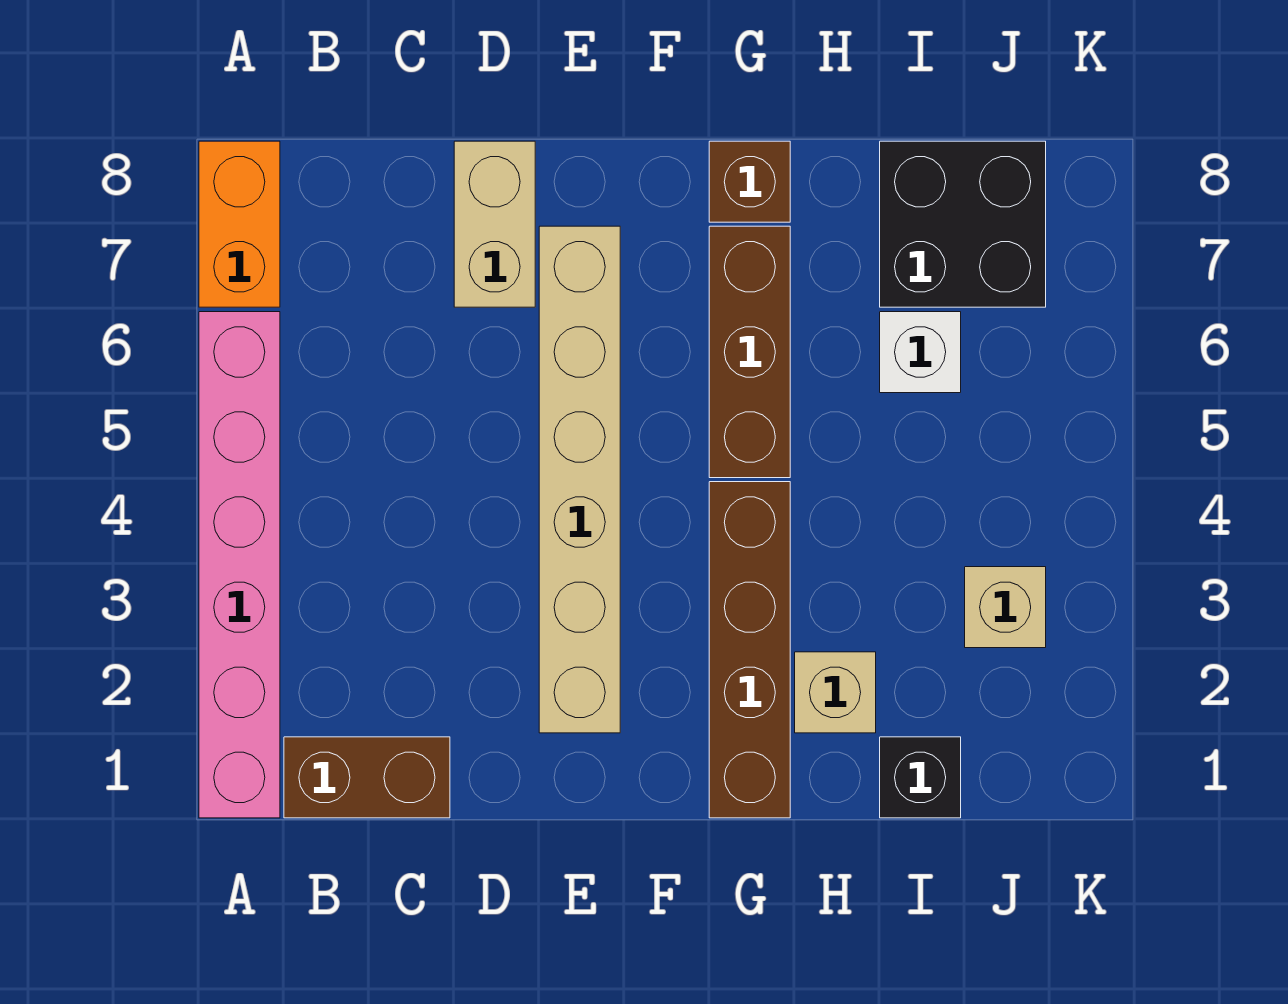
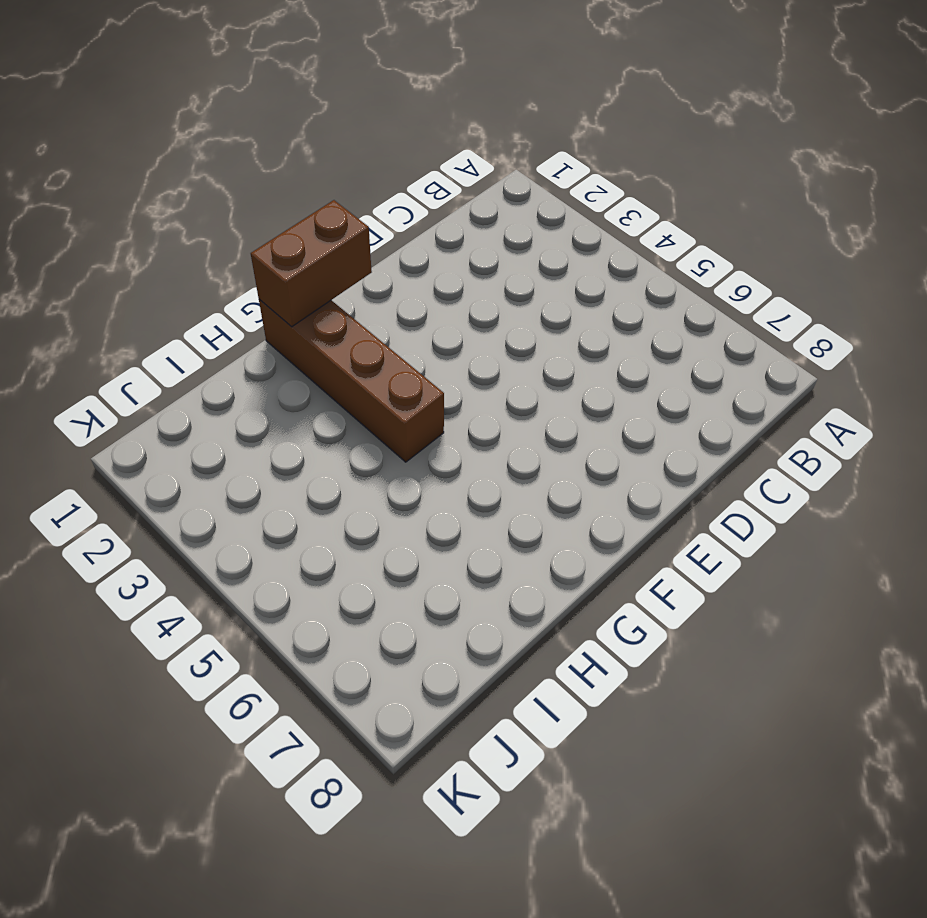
brown 1x2 brick [251,200,372,327] -> brown 1x2 brick moved to [284,737,450,818]
none -> pink 1x6 brick [199,312,280,818]
none -> orange 1x2 brick [199,141,280,307]
none -> tan 1x2 brick [454,141,535,307]

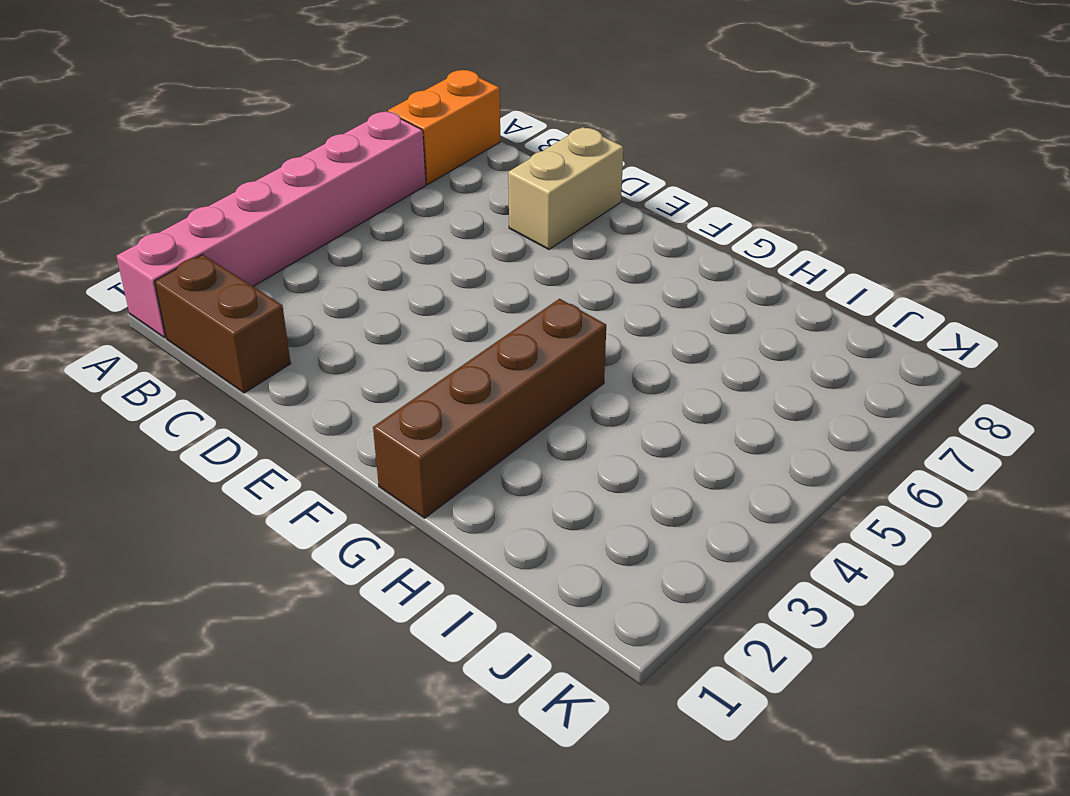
none -> tan 1x6 brick [539,226,620,733]
none -> brown 1x3 brick [709,226,790,478]
none -> brown 1x1 brick [709,141,790,222]

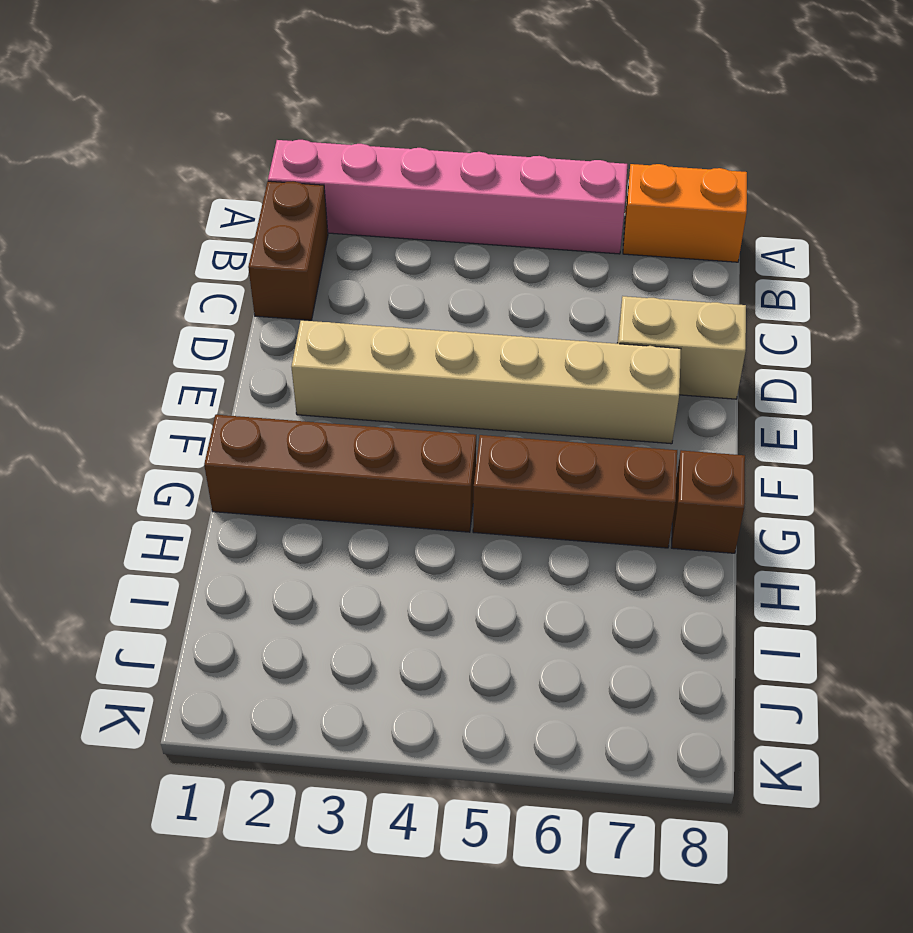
none -> tan 1x1 brick [795,652,876,733]
none -> black 1x1 brick [880,737,961,818]
none -> white 1x1 brick [880,312,961,393]

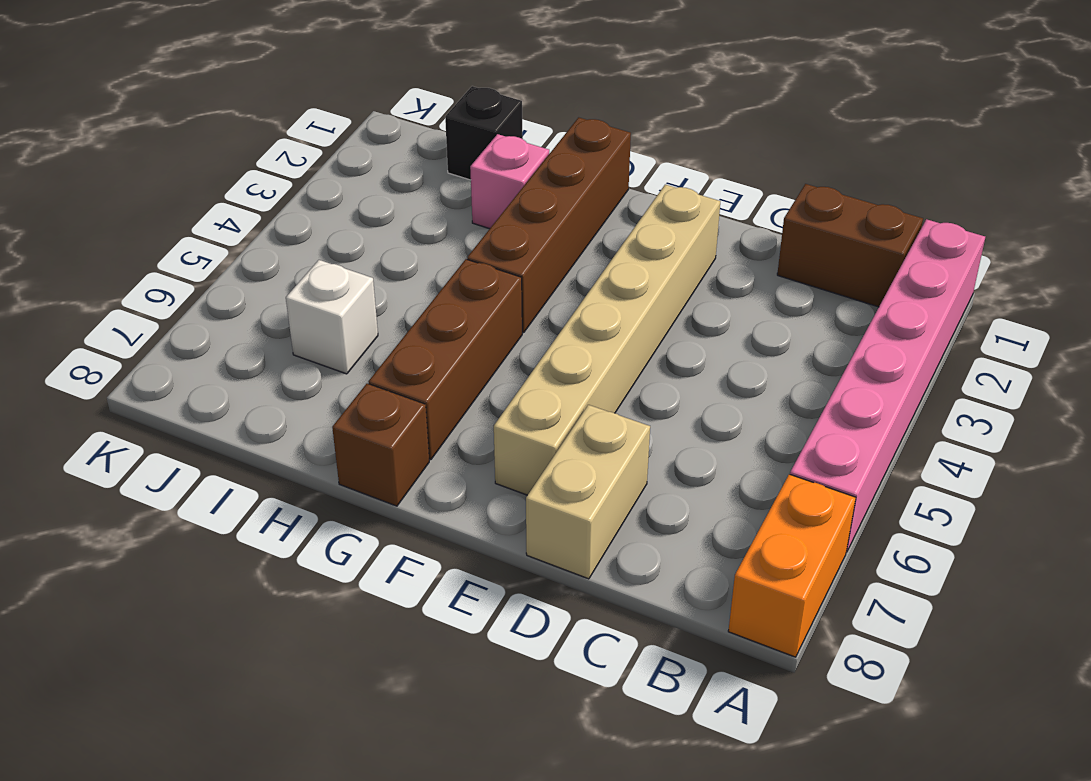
pink 1x1 brick [470,134,549,229] -> tan 1x1 brick [795,652,876,733]
none -> black 2x2 brick [880,141,1046,307]
none -> tan 1x1 brick [965,567,1046,648]

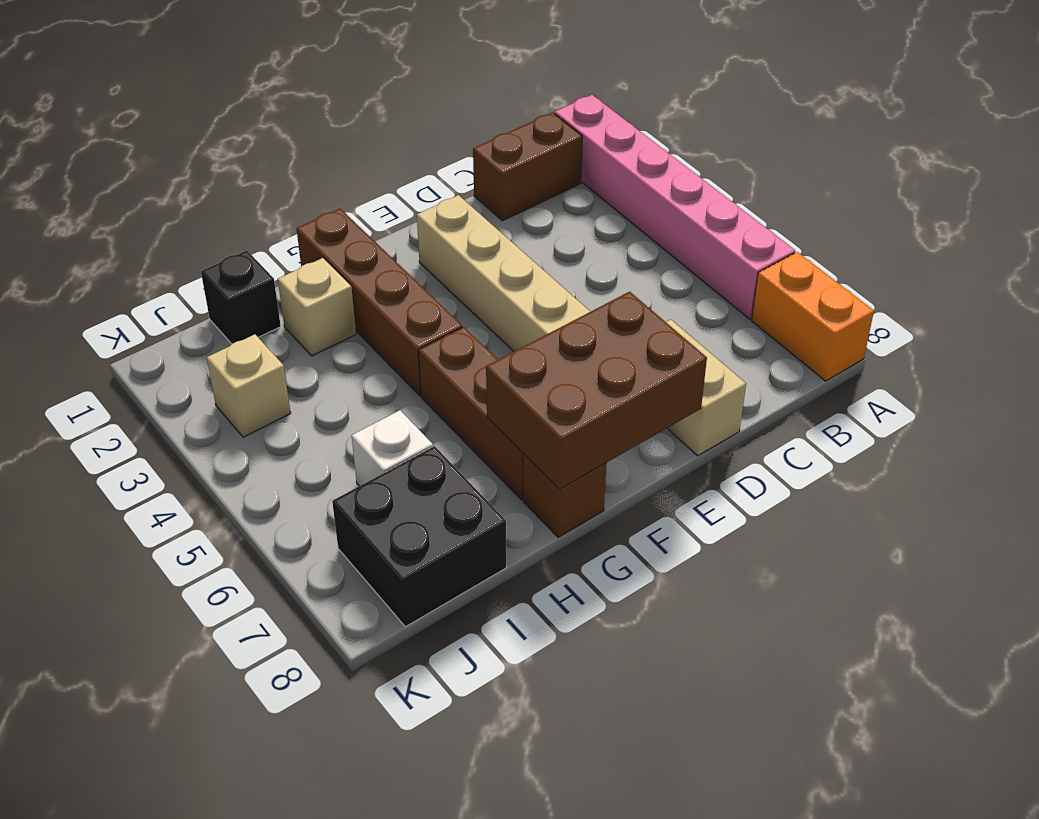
brown 2x3 brick [486,292,707,489] -> none

